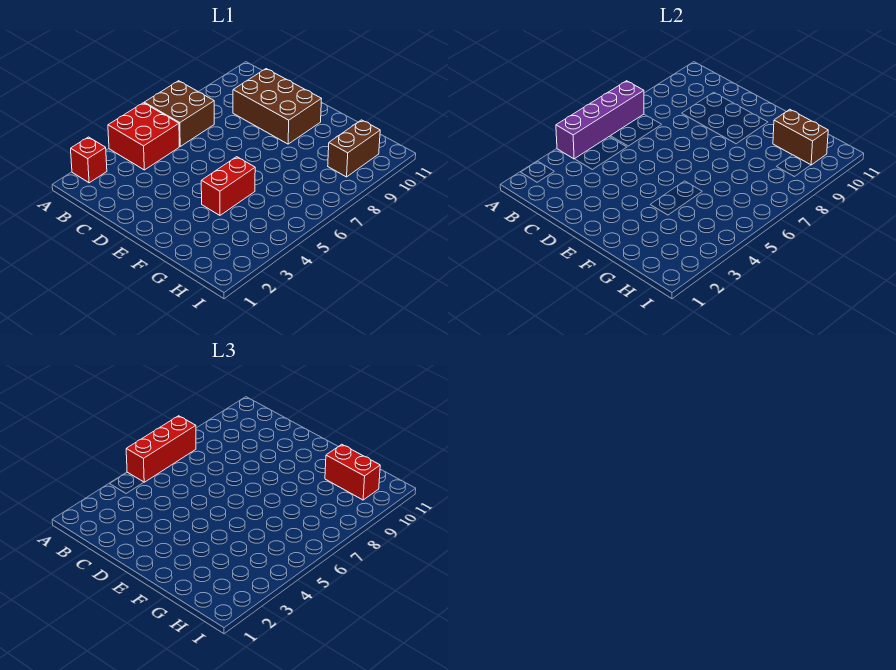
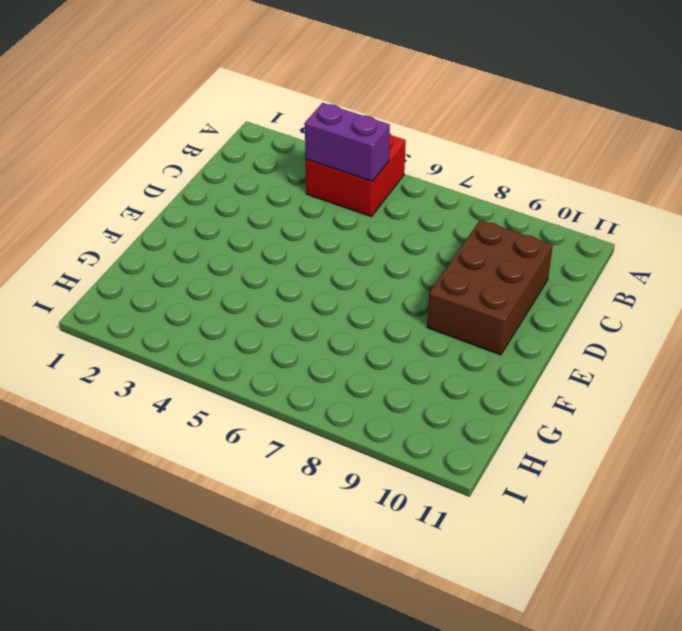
purple 1x2 brick [305,103,390,181] -> none
none -> red 1x1 brick [71,137,107,183]
none -> brown 2x2 brick [144,81,214,146]

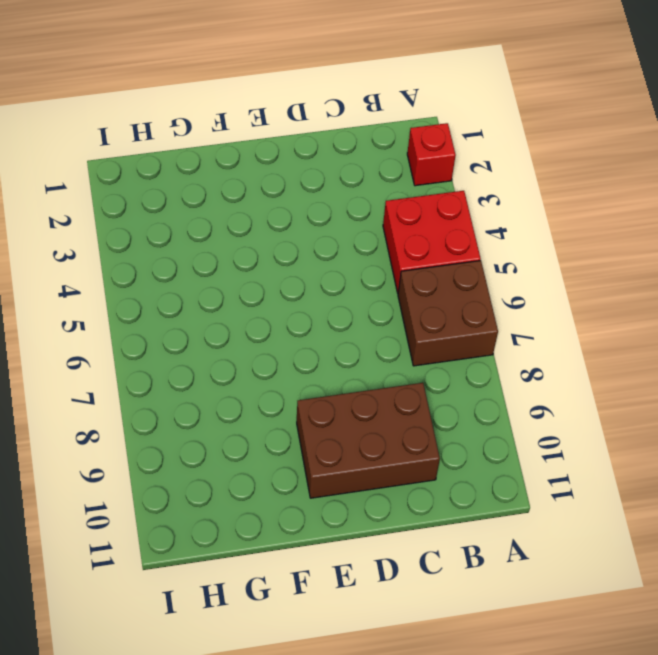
none -> red 1x2 brick [201,157,255,215]
none -> brown 1x2 brick [328,120,380,177]

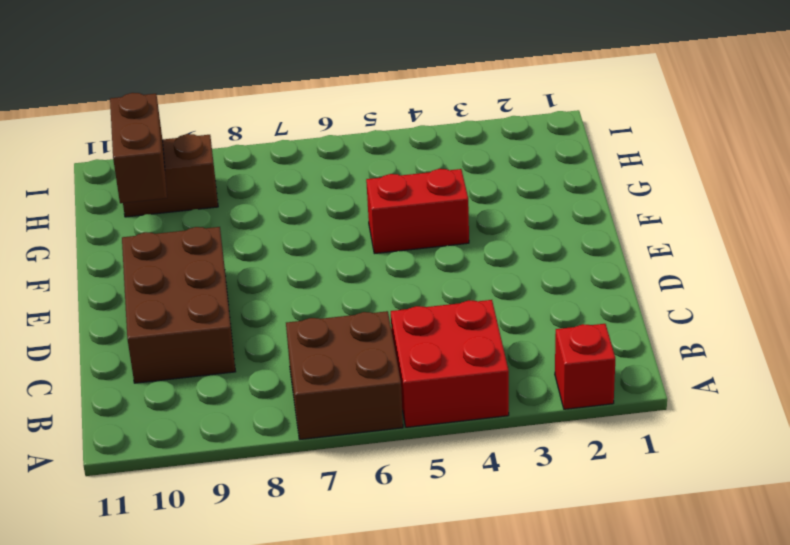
none -> purple 1x4 brick [556,81,644,159]
none -> red 1x3 brick [126,416,196,482]

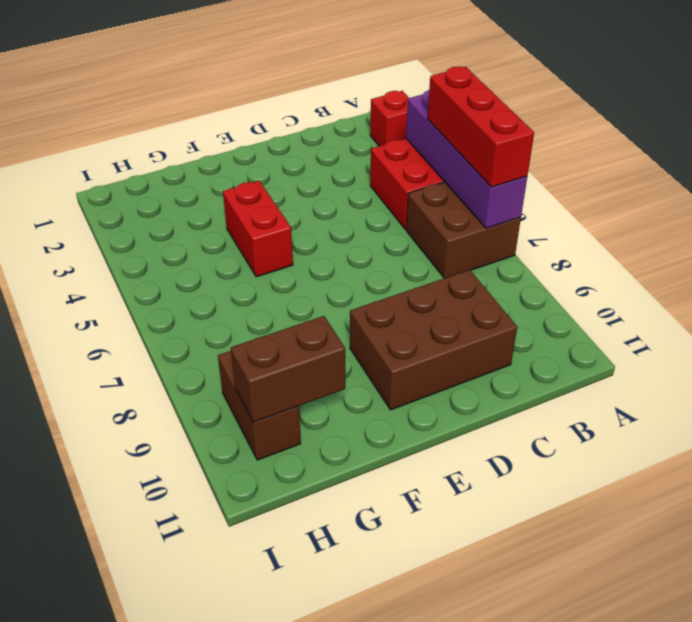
none -> red 1x2 brick [325,444,380,500]

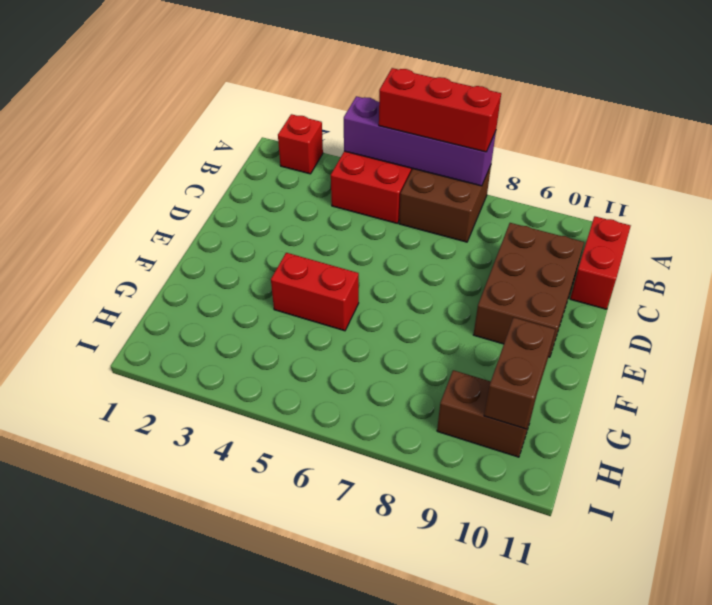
red 1x2 brick [570,216,631,309] -> red 1x2 brick moved to [325,444,380,500]

